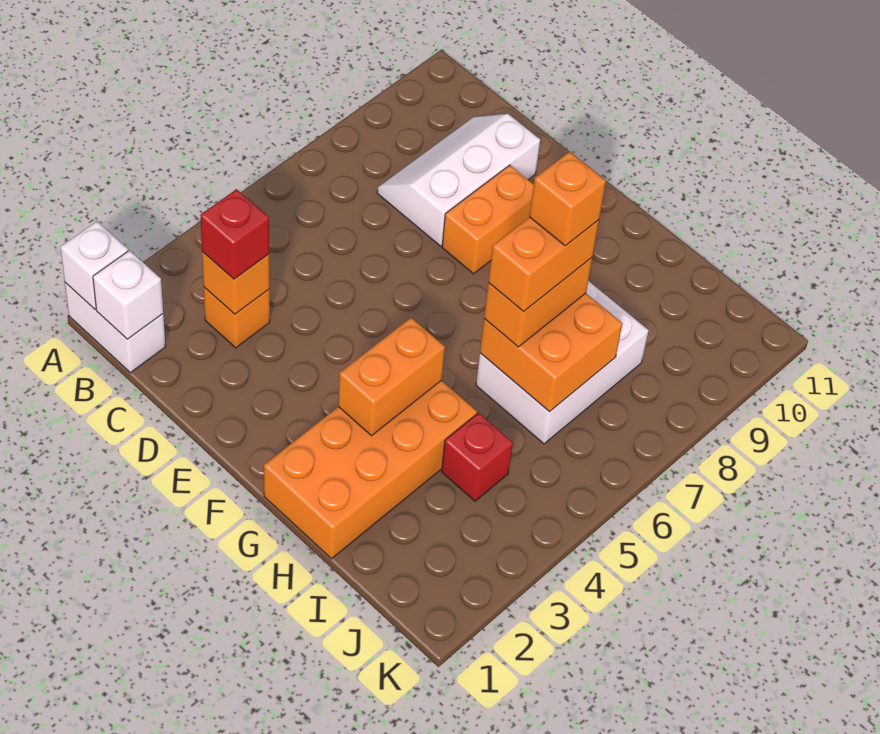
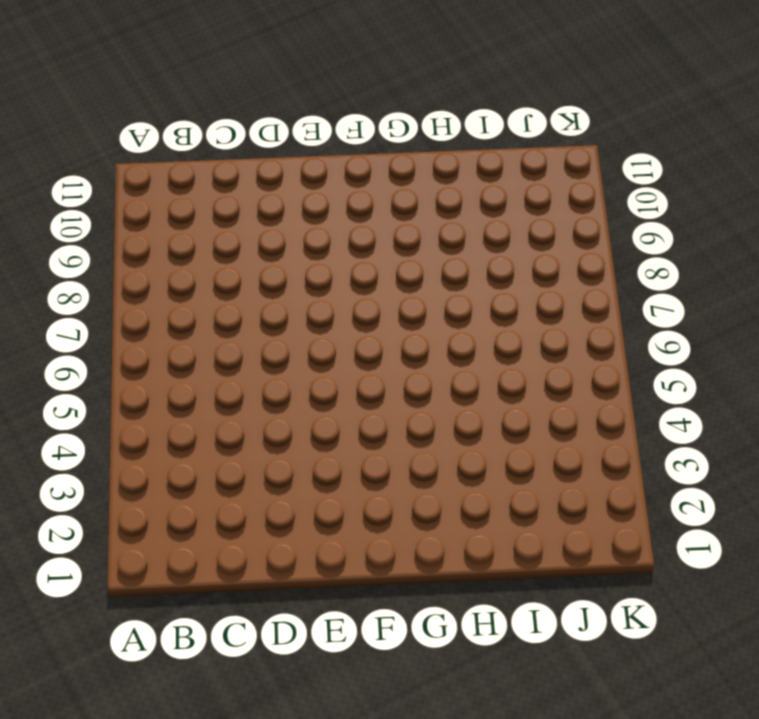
none -> white 1x2 brick [65,283,166,373]
none -> orange 1x1 brick [204,287,270,348]
none -> white 2x3 slope [377,114,540,246]

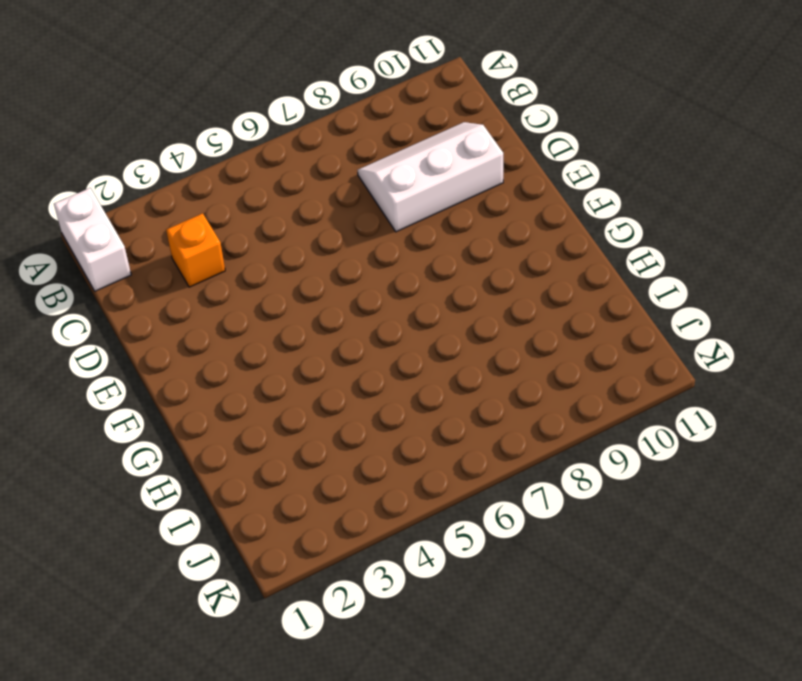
none -> orange 1x2 brick [442,165,534,274]
none -> orange 2x4 brick [264,381,477,559]
none -> white 2x3 brick [476,281,649,444]

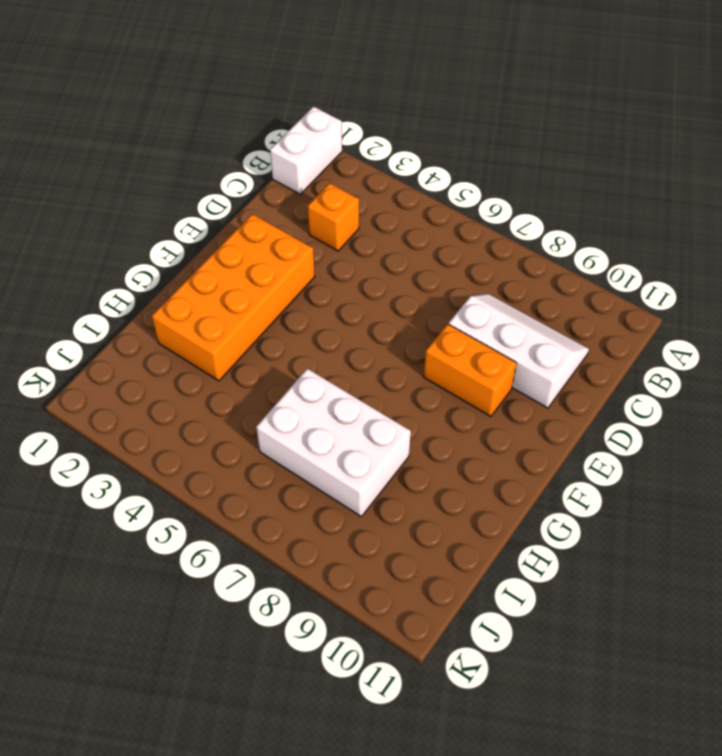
orange 2x4 brick [152,214,315,381] -> orange 2x4 brick turned to [264,381,477,559]
none -> red 1x1 brick [442,413,513,501]
none -> white 1x1 brick [60,221,128,309]
none -> white 1x1 brick [93,250,163,339]

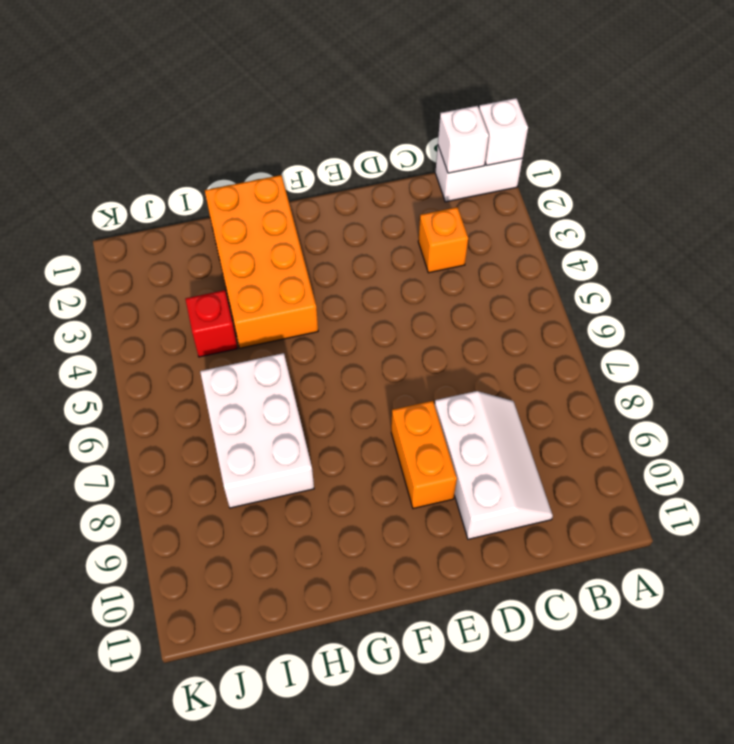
none -> orange 1x1 brick [202,252,269,314]
none -> orange 1x2 brick [338,318,445,436]
none -> orange 2x2 brick [480,293,622,412]

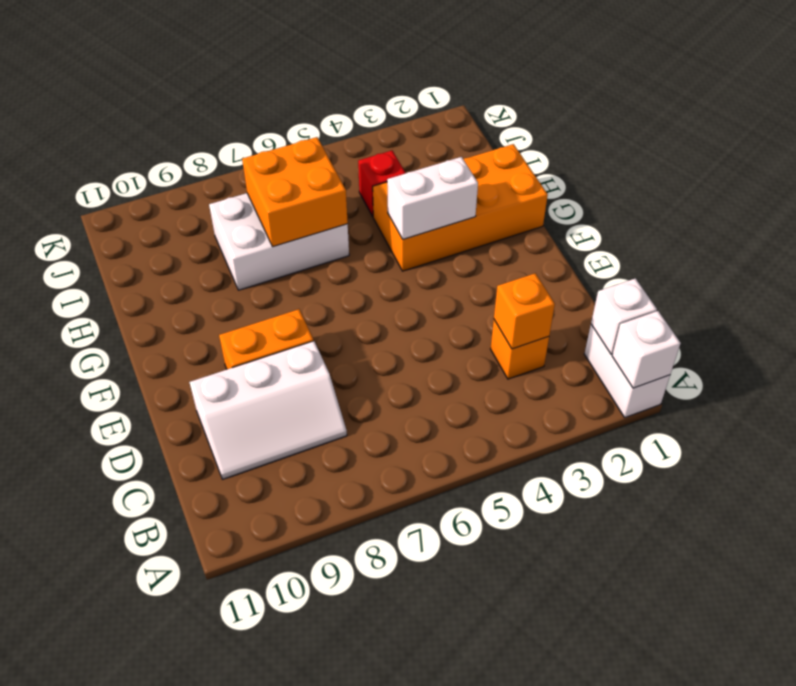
white 1x2 brick [387,157,478,239] -> orange 1x2 brick [338,318,445,436]
none -> red 1x1 brick [200,189,269,279]
none -> orange 1x2 brick [484,258,592,347]
none -> orange 1x2 brick [488,217,599,312]

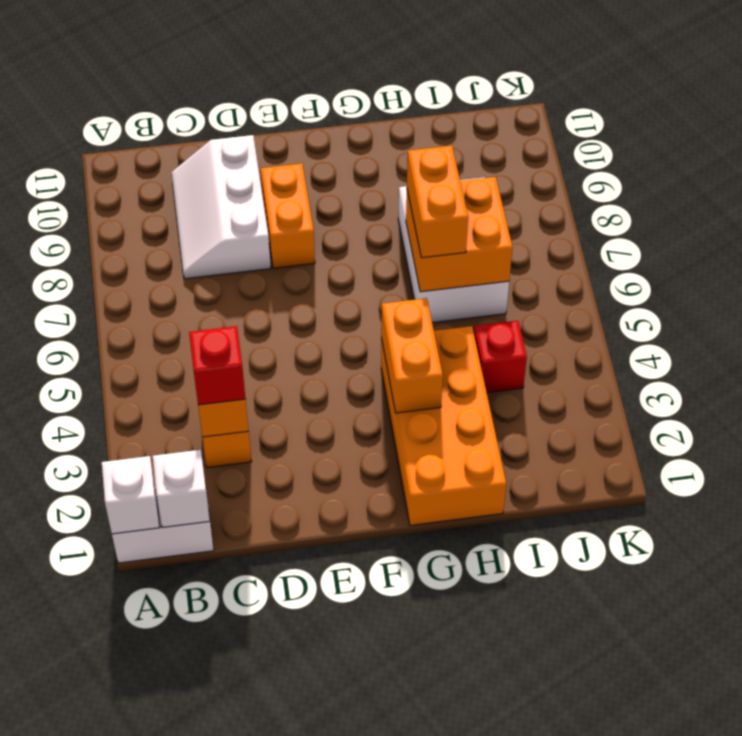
none -> orange 1x2 brick [488,217,599,312]
none -> orange 1x1 brick [529,152,606,246]

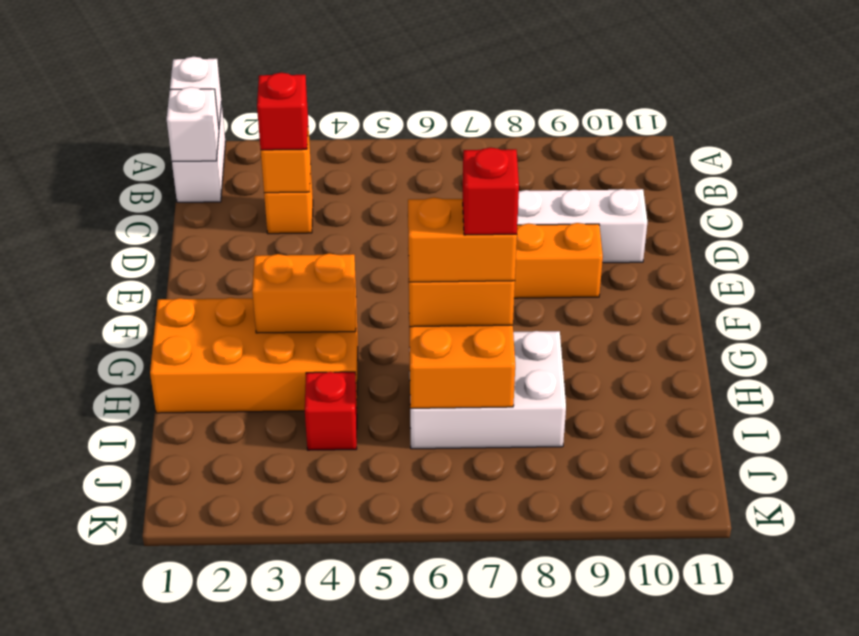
red 1x1 brick [463,147,519,235] -> orange 1x1 brick [529,152,606,246]

